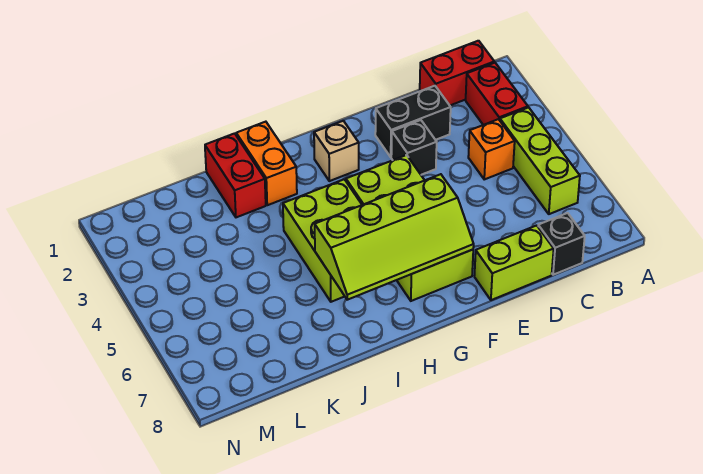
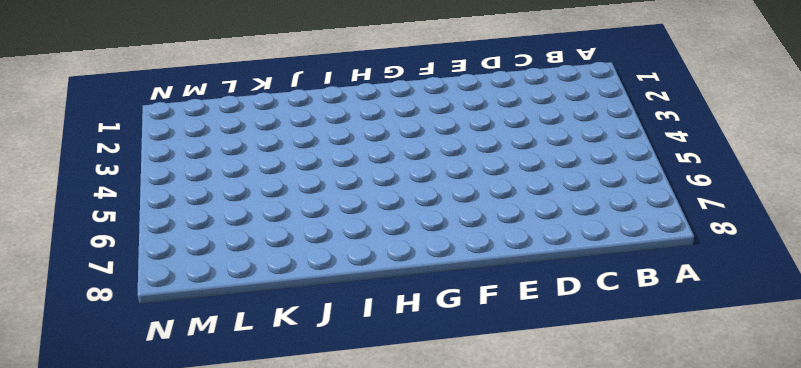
none -> red 1x2 brick [420,41,494,105]
none -> red 1x2 brick [466,63,528,125]
none -> lime 1x3 brick [500,107,580,214]

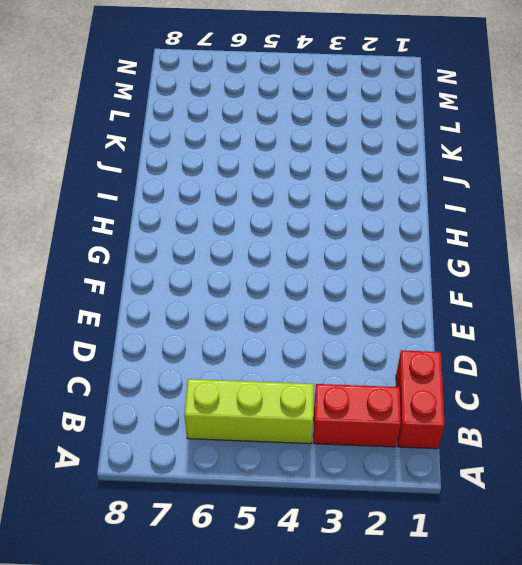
none -> orange 1x1 brick [468,119,515,179]
none -> black 1x1 brick [538,213,585,275]
none -> black 1x2 brick [375,86,451,157]

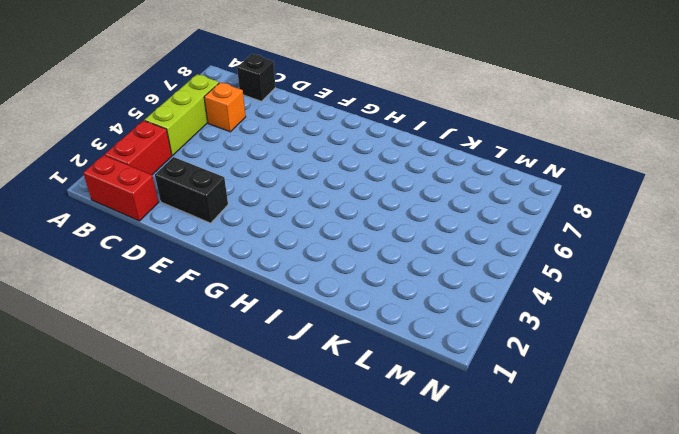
orange 1x1 brick [204,82,246,132] -> orange 1x1 brick moved to [468,119,515,179]
none -> lime 1x2 brick [474,225,554,300]
none -> black 1x1 brick [391,120,437,175]
none -> lime 2x4 brick [346,155,473,301]

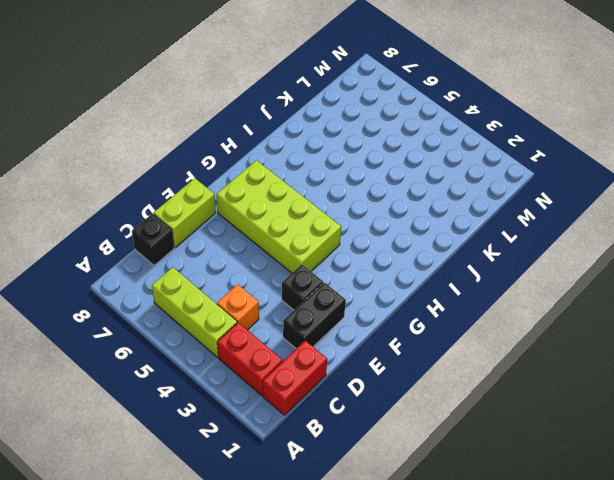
none -> tan 1x1 brick [314,121,359,181]
none -> lime 2x3 brick [283,179,362,302]
none -> orange 1x2 brick [236,122,297,205]

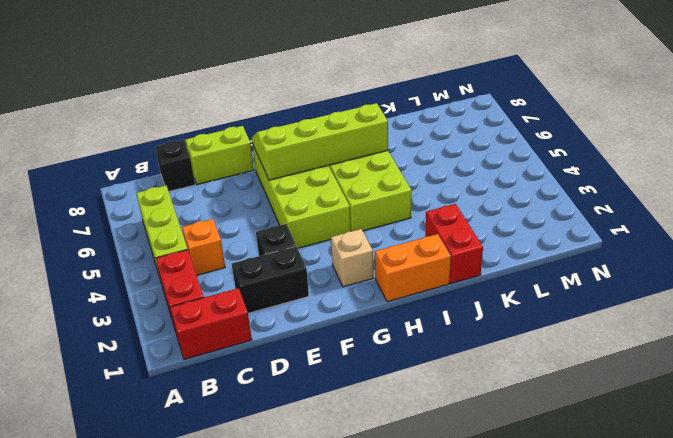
orange 1x2 brick [375,234,451,302] -> orange 1x2 brick turned to [236,122,297,205]

